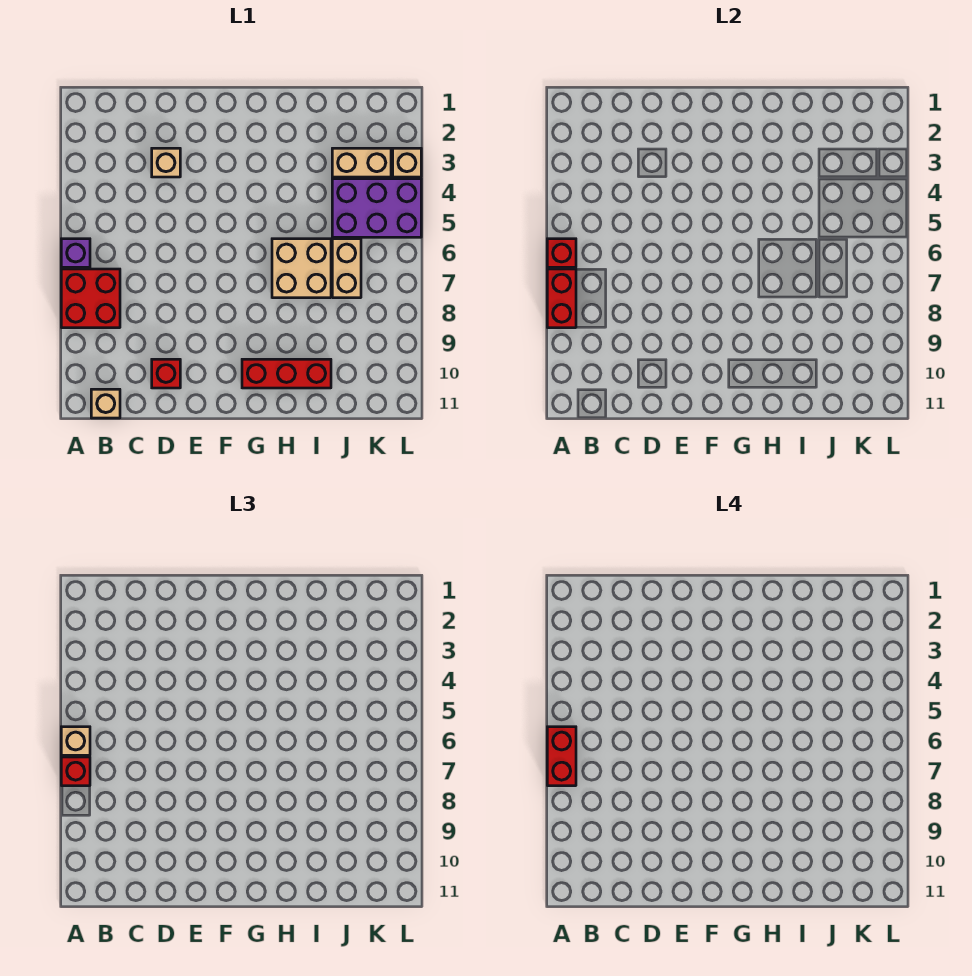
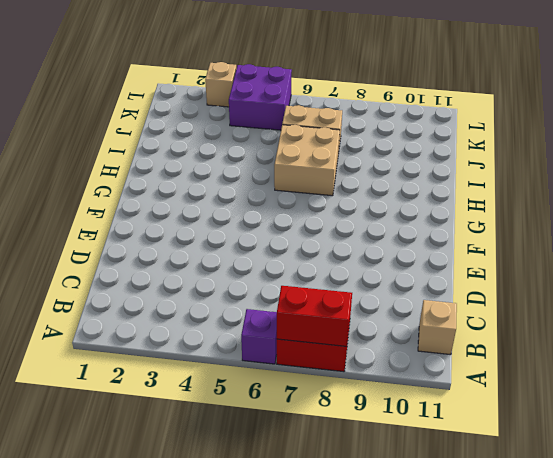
purple 2x2 brick [229,64,292,130] -> purple 2x3 brick [332,179,421,237]
none -> tan 1x1 brick [152,148,180,177]
none -> red 1x1 brick [152,359,180,388]
none -> red 1x3 brick [242,359,331,388]

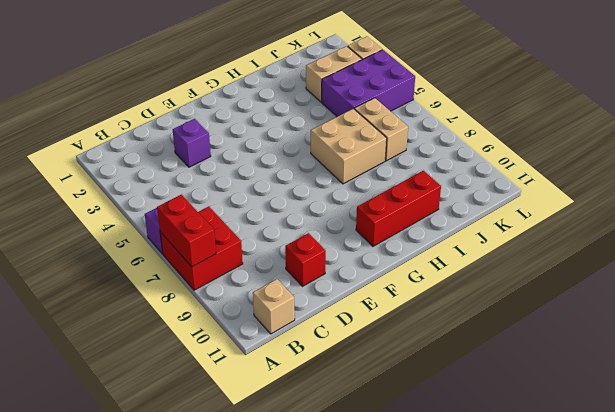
purple 1x1 brick [173,119,211,167] -> tan 1x1 brick [152,148,180,177]
none -> red 1x1 brick [547,239,576,267]
none -> tan 1x1 brick [61,727,90,755]
none -> red 1x1 brick [61,757,90,786]

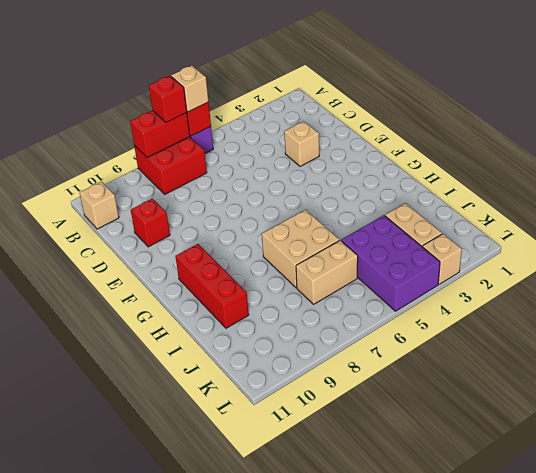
none -> red 1x2 brick [547,727,576,786]

